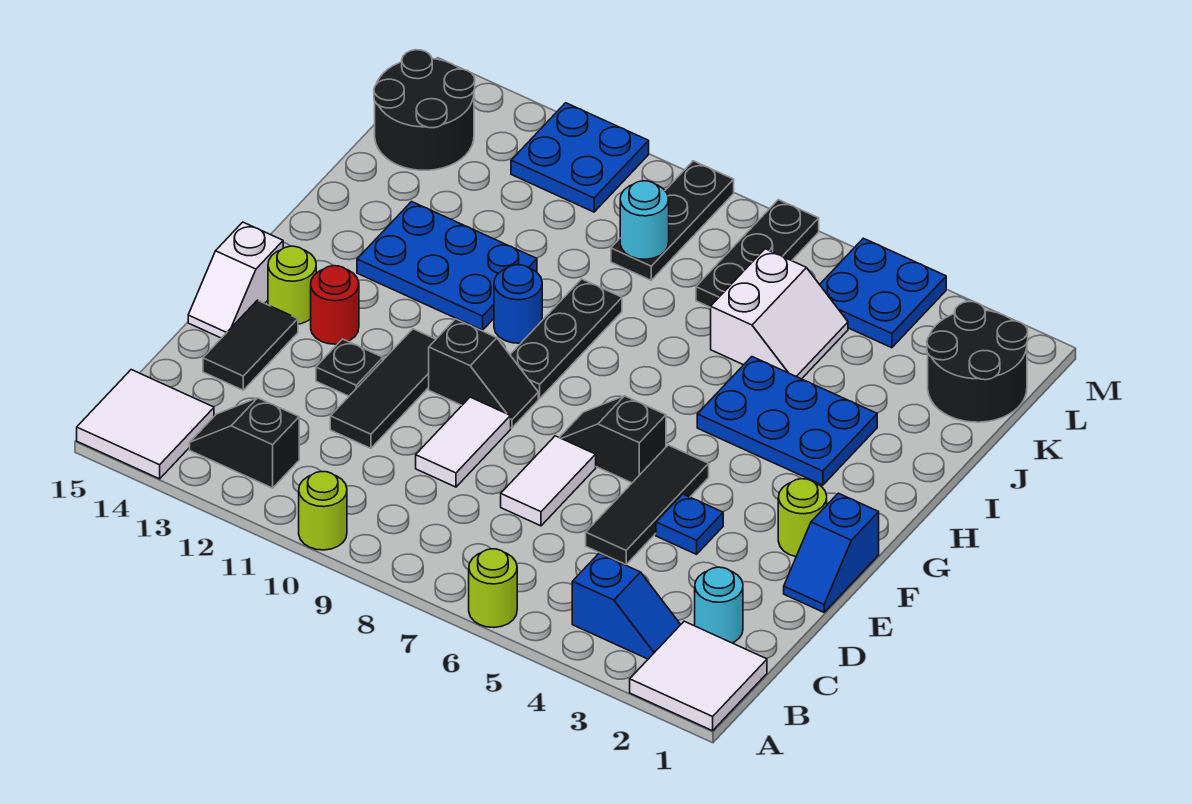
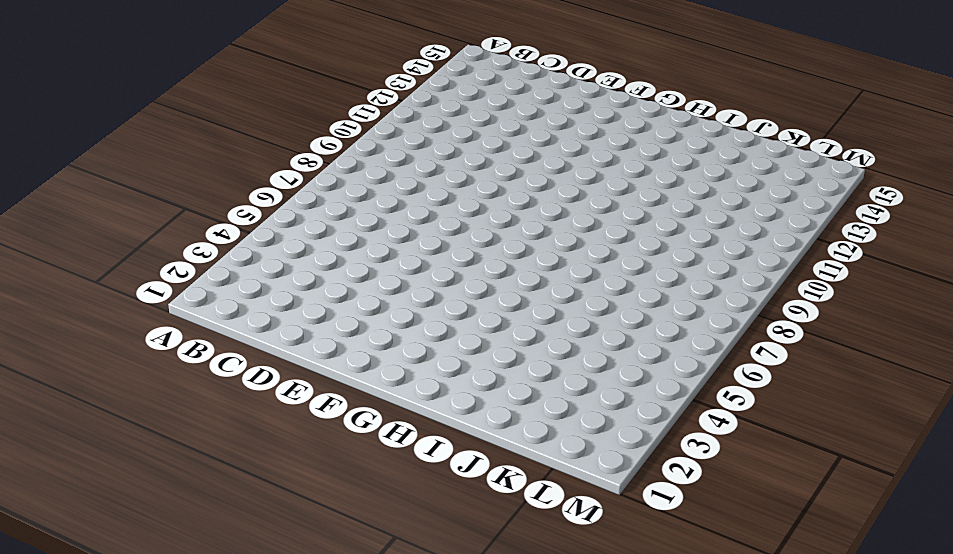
none -> white 2x2 tile [630,621,767,731]
none -> lime 1x1 round brick [469,549,517,627]
none -> lime 1x1 round brick [299,472,347,550]
none -> white 2x2 tile [77,370,214,479]

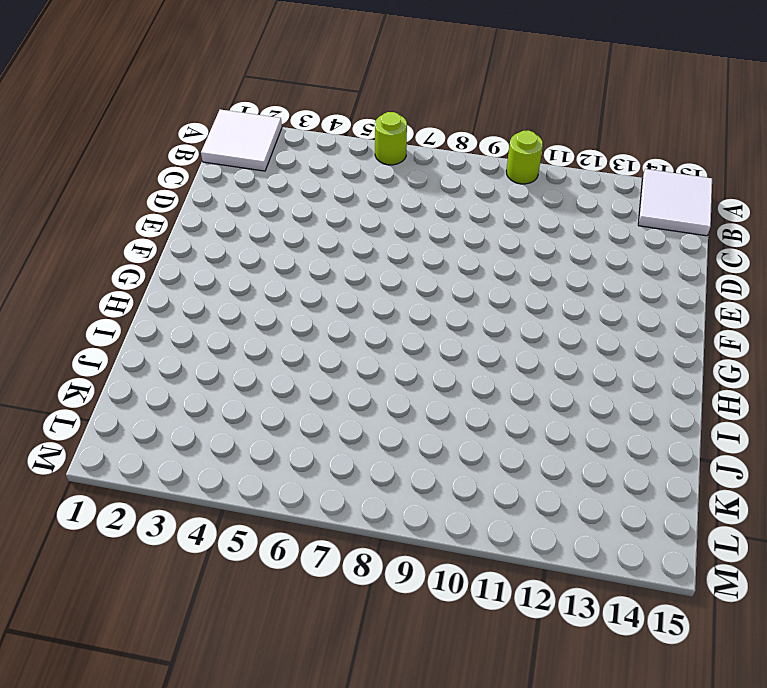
none -> blue 1x2 slope [572,553,681,659]
none -> black 1x2 slope [190,398,299,488]
none -> cyan 1x1 round brick [695,567,743,643]
none -> black 1x3 tile [586,445,709,564]

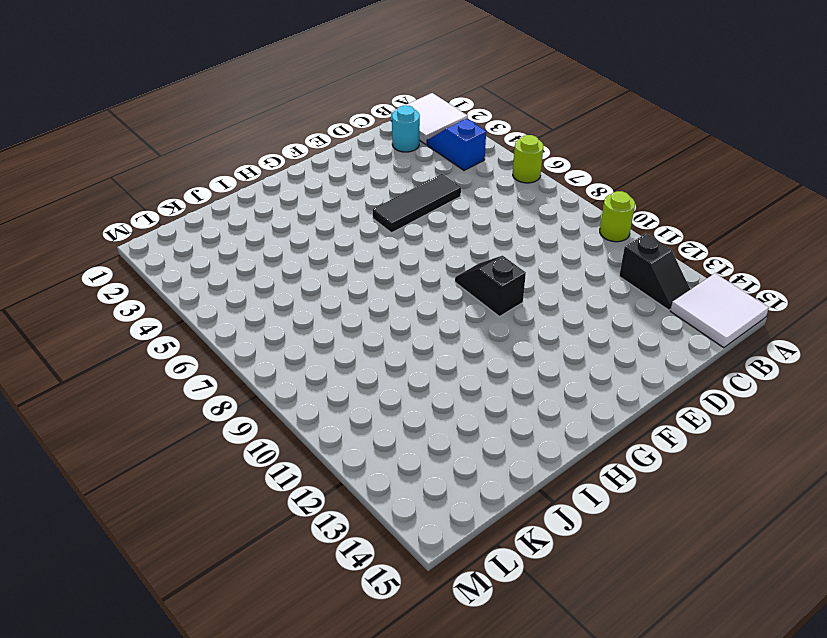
none -> white 1x2 tile [501,436,596,526]
none -> white 1x2 tile [416,397,511,487]
none -> black 1x3 tile [330,329,436,448]
none -> black 1x2 tile [203,300,298,390]

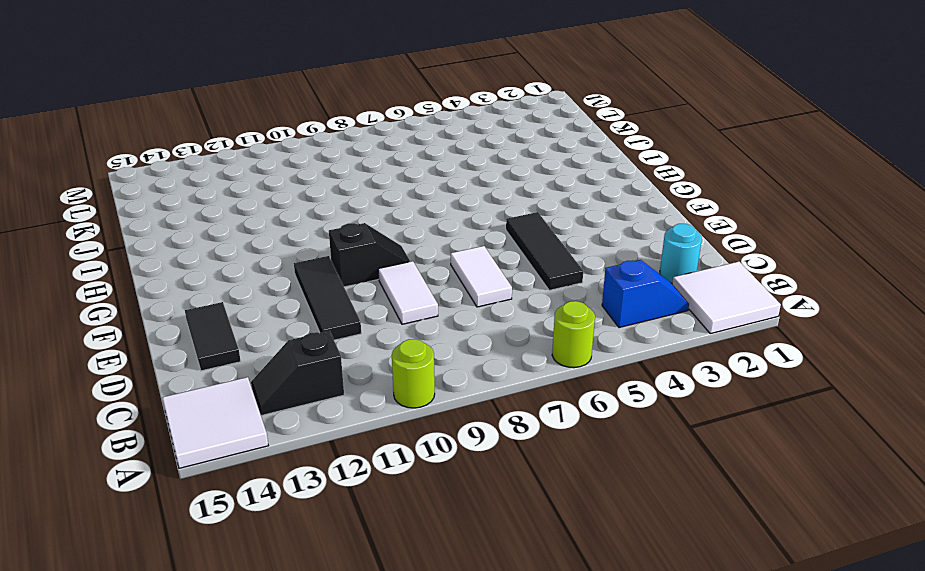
none -> blue 1x2 slope [784,493,879,612]
none -> blue 1x1 plate [656,494,723,554]
none -> black 1x1 plate [316,339,383,396]
none -> white 1x2 slope [188,222,283,338]

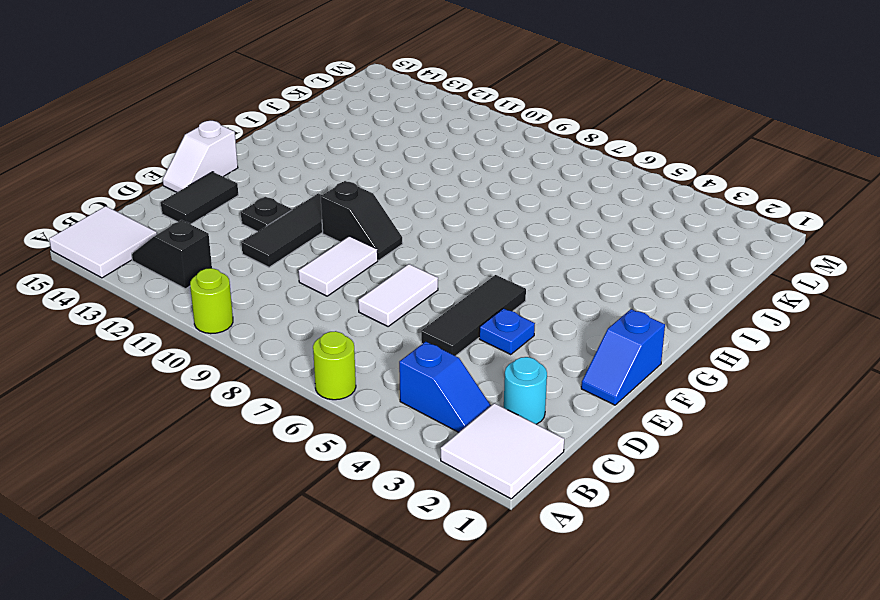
none -> lime 1x1 round brick [778,479,827,557]
none -> black 1x2 slope [559,396,666,483]
none -> red 1x1 round brick [311,266,359,344]
none -> lime 1x1 round brick [268,246,316,324]

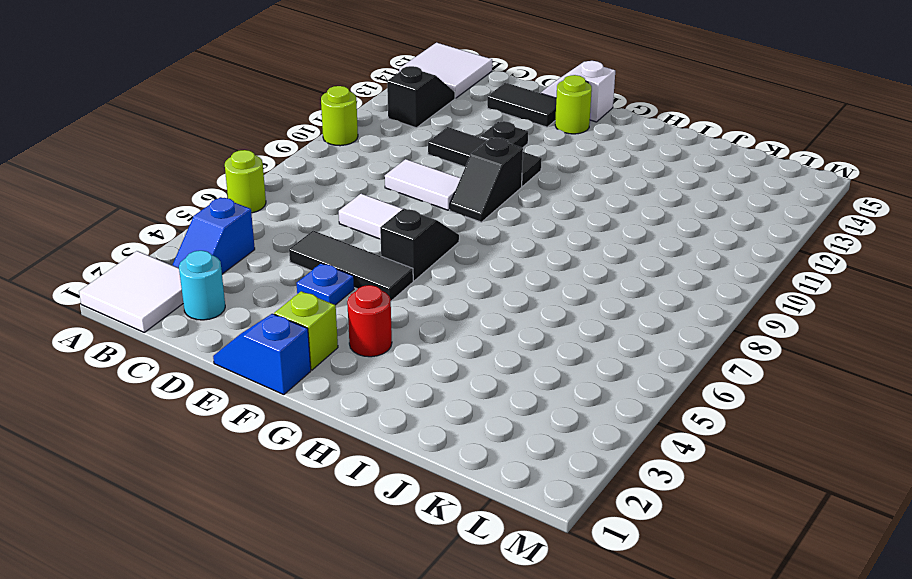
lime 1x1 brick [274,291,338,370] -> lime 1x1 round brick [778,479,827,557]
red 1x1 round brick [347,285,392,357] -> red 1x1 round brick moved to [311,266,359,344]
none -> black 1x3 plate [510,279,622,398]
none -> blue 2x3 plate [697,357,877,485]
none -> blue 1x1 round brick [494,265,542,343]
none -> blue 2x3 plate [357,202,537,330]

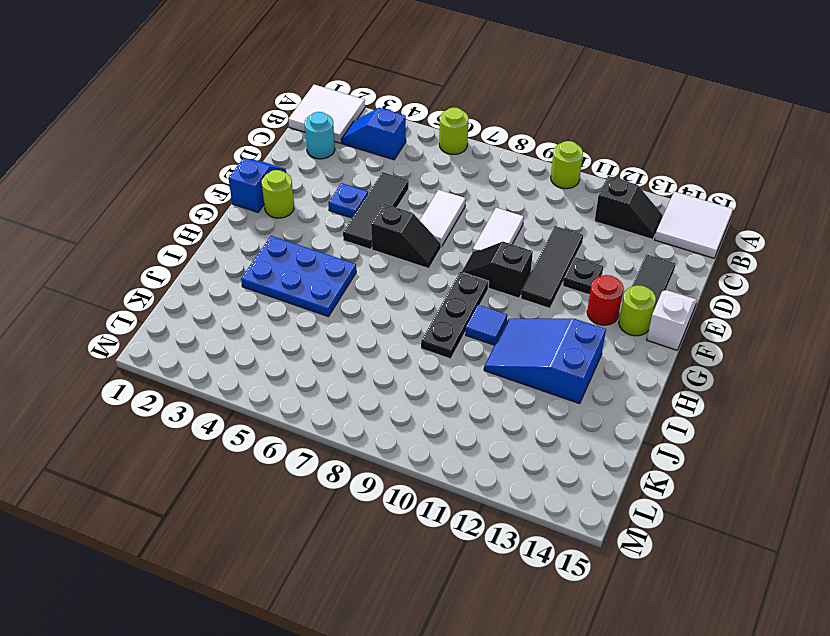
blue 1x1 tile [465,305,507,345] -> blue 1x1 round brick [494,265,542,343]
blue 2x3 slope [484,319,606,404] -> blue 2x3 plate [357,202,537,330]
none -> white 2x2 slope [711,249,848,379]
none -> black 2x2 round brick [927,302,1028,422]
none -> black 1x3 plate [696,200,819,308]
none -> black 1x3 plate [611,161,734,280]

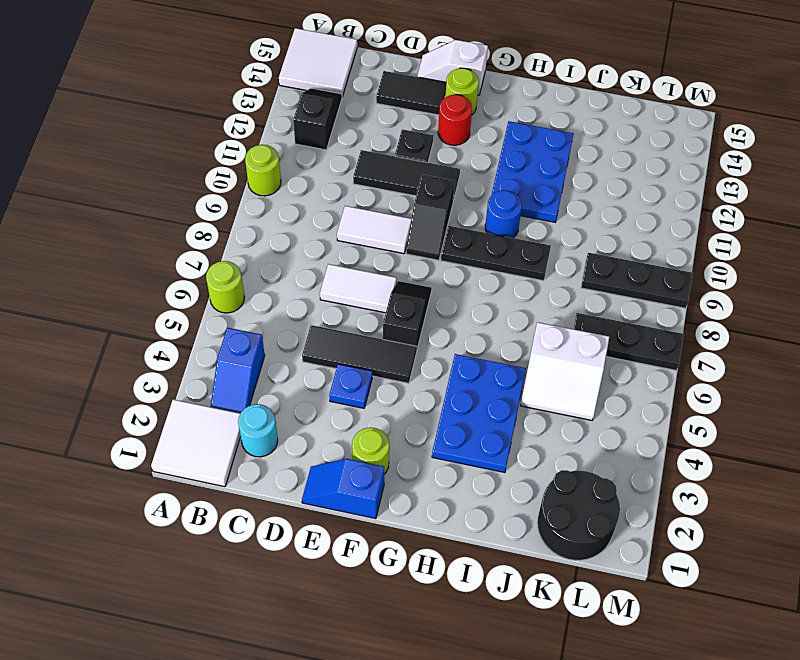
none -> black 2x2 round brick [374,50,475,170]
none -> blue 2x2 plate [820,238,946,348]
none -> blue 2x2 plate [511,103,649,212]
none -> cyan 1x1 round brick [620,181,669,259]

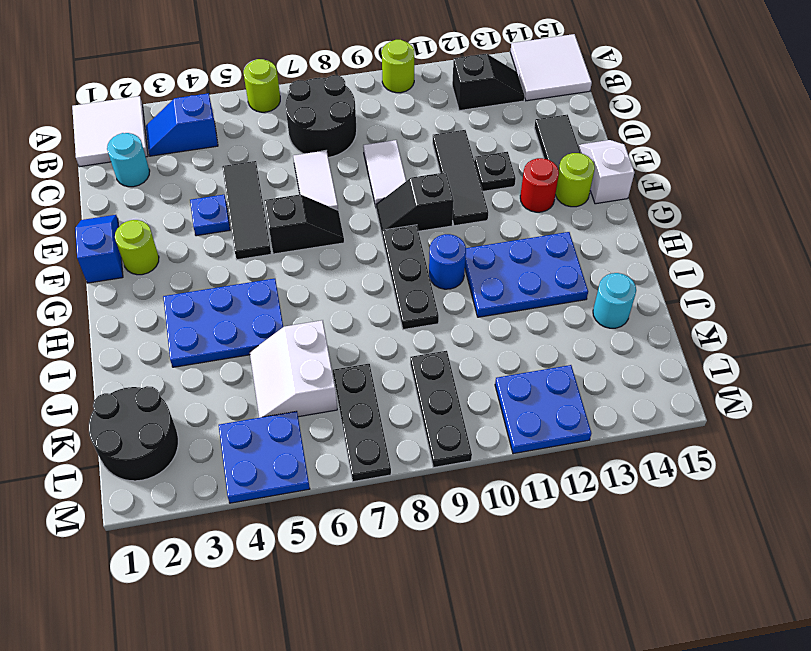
black 2x2 round brick [285,75,357,158] -> black 2x2 round brick moved to [374,50,475,170]
cyan 1x1 round brick [593,273,636,328] -> cyan 1x1 round brick moved to [620,181,669,259]

